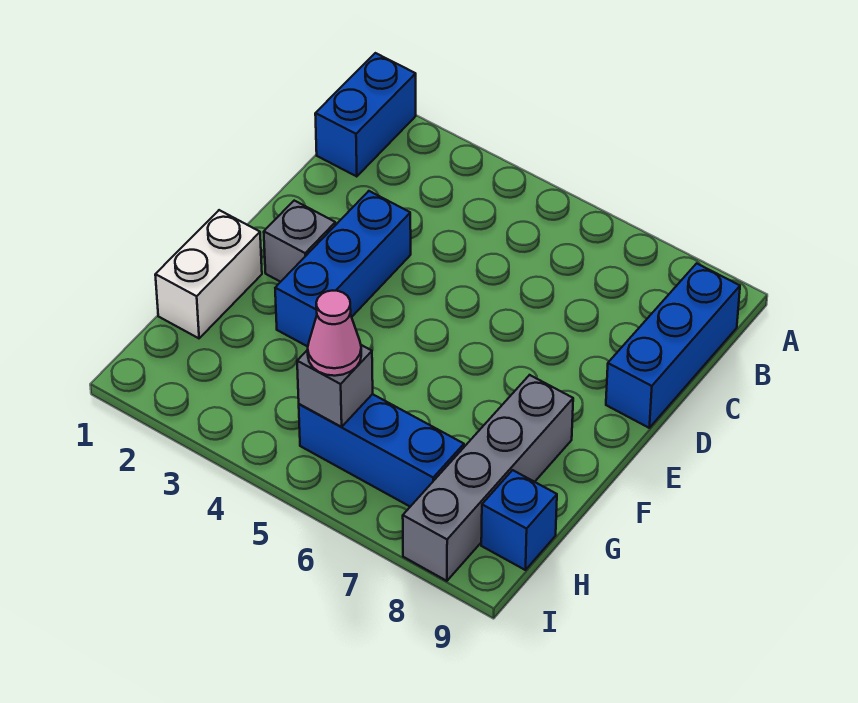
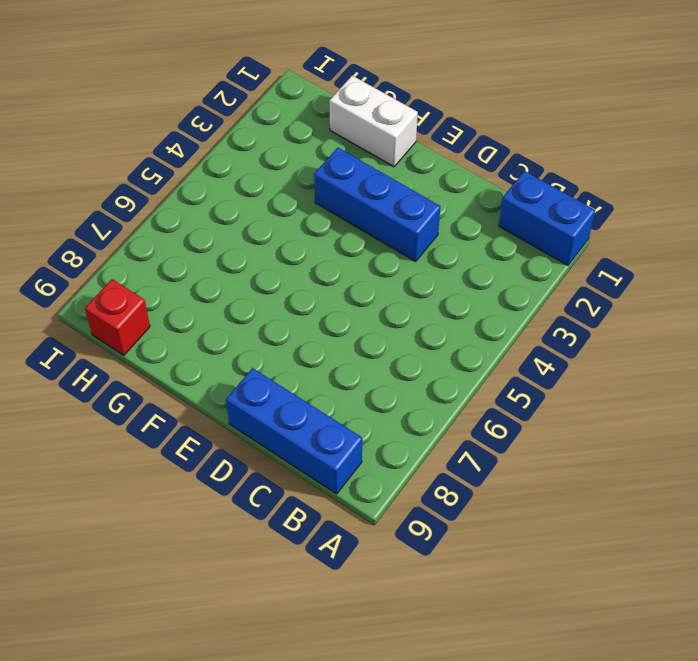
red 1x1 brick [85,279,150,355] -> blue 1x1 brick [481,470,557,570]
none -> grey 1x1 brick [264,201,335,282]
none -> grey 1x4 brick [403,375,573,581]

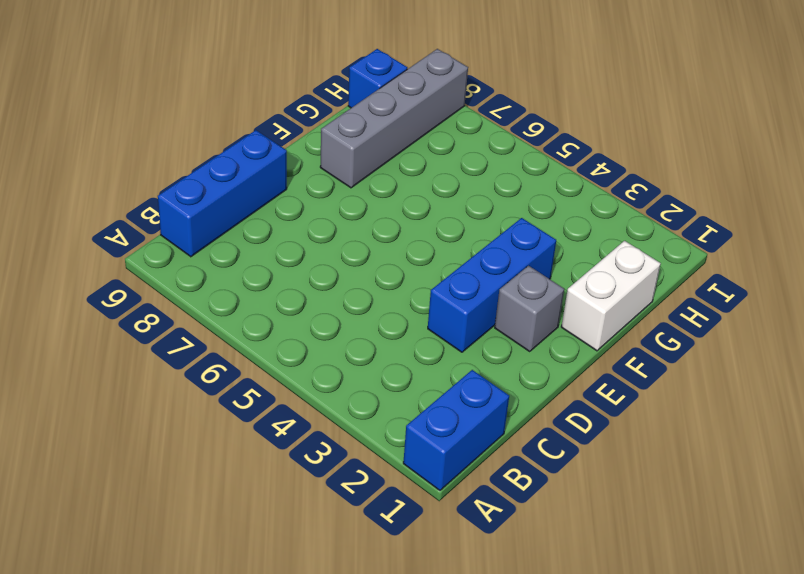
none -> blue 1x3 brick [299,394,464,507]
none -> grey 1x1 brick [297,345,373,427]

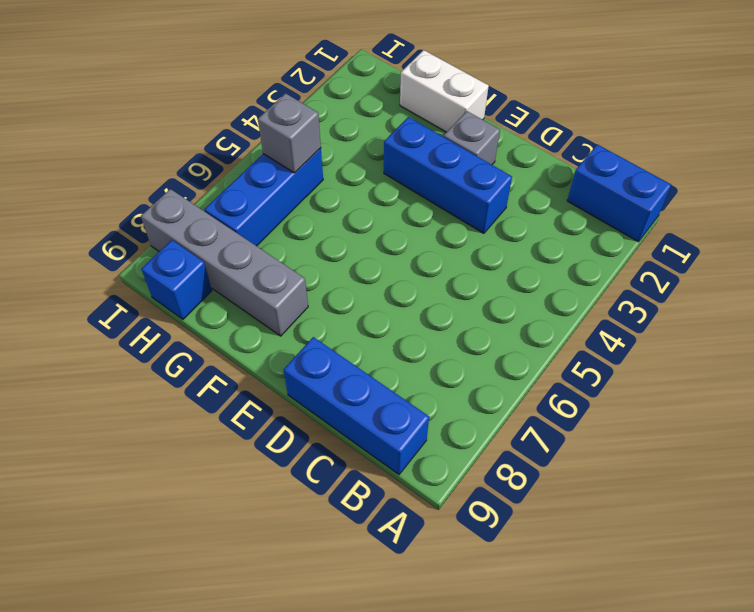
none -> pink 1x1 cone [308,291,361,376]

